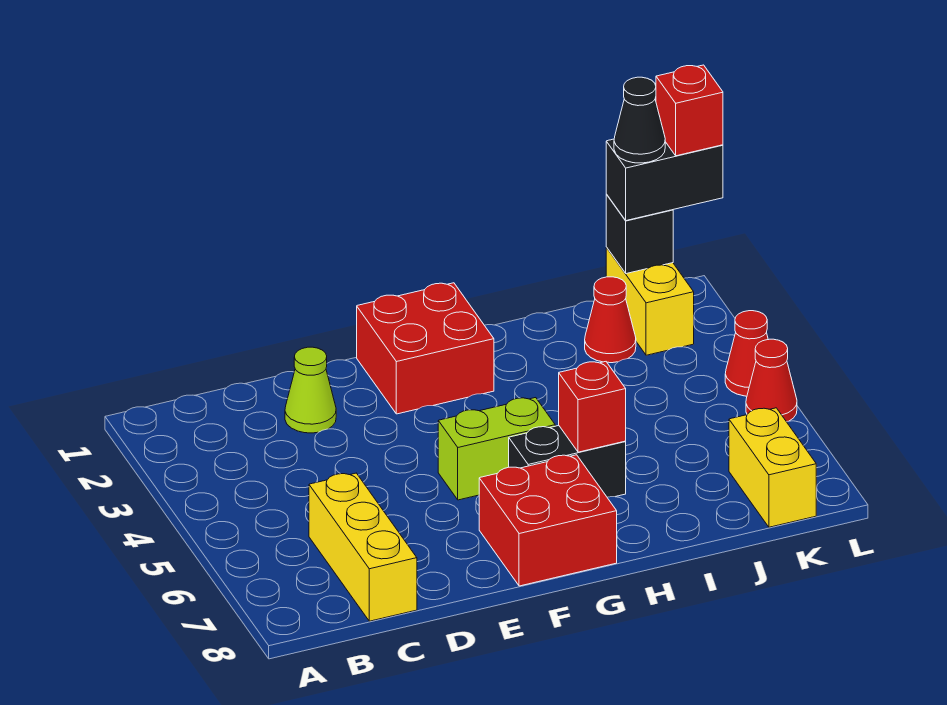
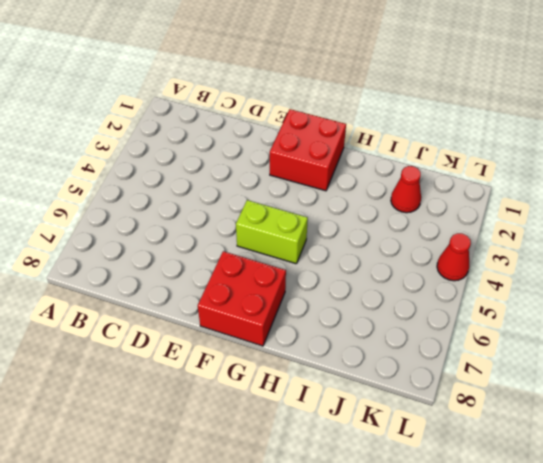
none -> yellow 1x3 brick [309,473,417,621]
none -> lime 1x1 cone [285,347,336,433]
none -> black 1x2 brick [509,426,626,497]

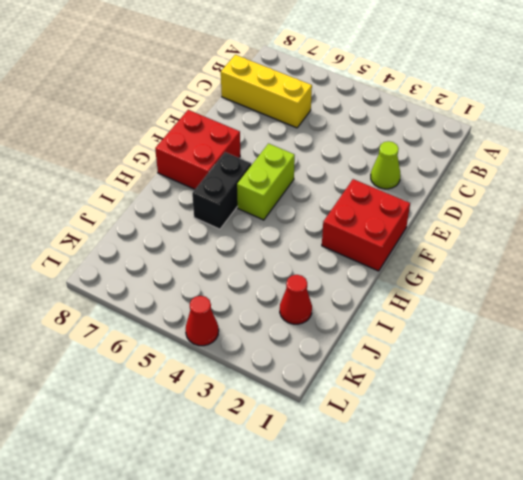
none -> yellow 1x2 brick [606,247,694,355]
none -> yellow 1x2 brick [729,408,816,527]
none -> red 1x1 cone [746,339,797,422]

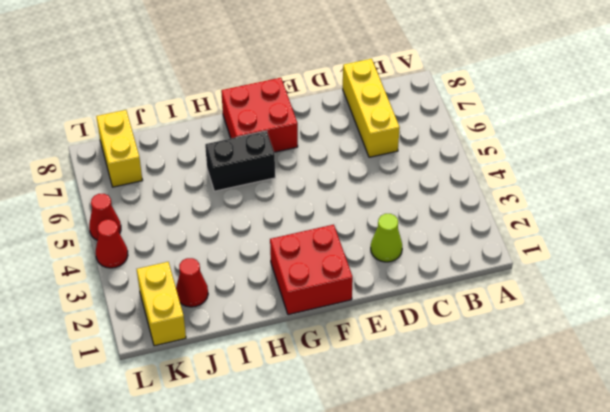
none -> lime 1x2 brick [438,398,555,500]
none -> red 1x1 brick [559,362,626,452]
none -> black 1x1 brick [606,194,673,274]

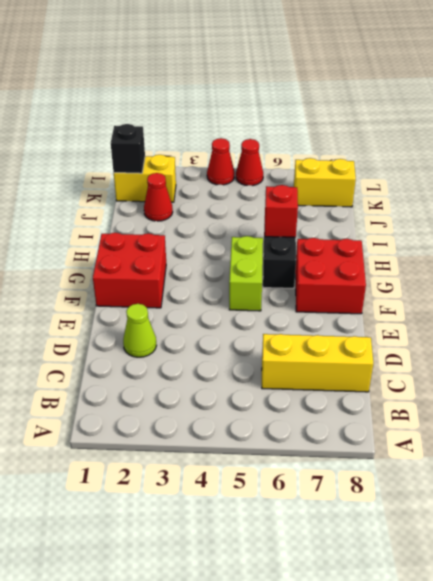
none -> black 1x2 brick [606,139,723,221]
none -> black 1x1 cone [614,77,665,163]
none -> red 1x1 brick [656,65,723,156]

